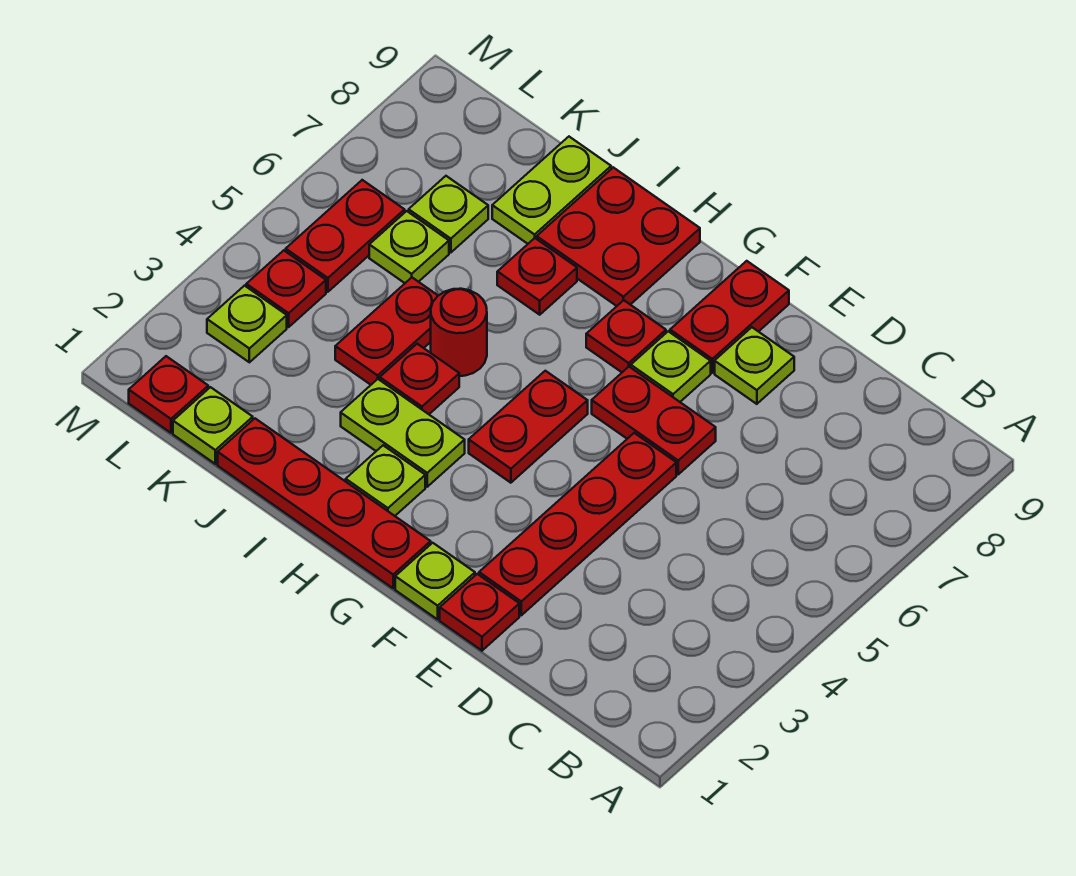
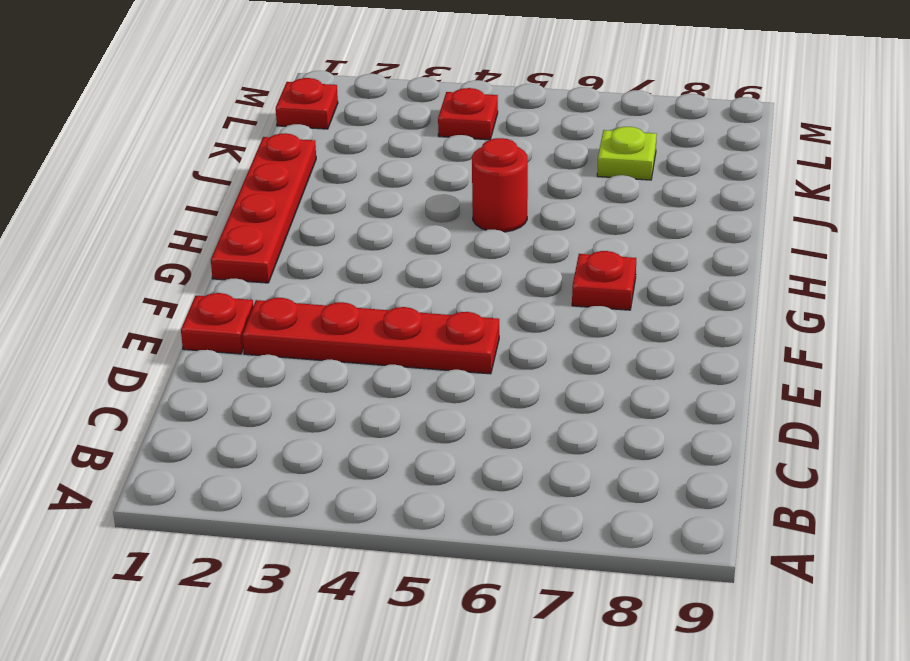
none -> red 1x2 plate [592,367,716,474]
none -> lime 1x1 plate [715,327,794,404]
none -> lime 1x1 plate [395,543,475,619]

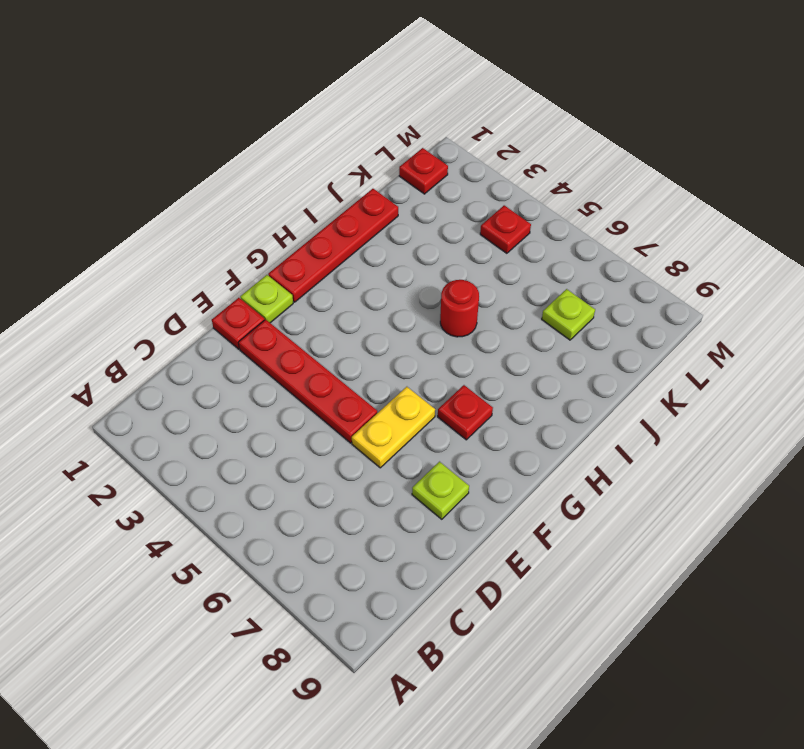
yellow 1x2 plate [352,387,435,468] -> red 1x2 plate [592,367,716,474]
none -> lime 1x1 plate [631,331,711,402]
none -> red 1x2 plate [670,261,789,373]
none -> red 1x2 plate [469,371,588,483]

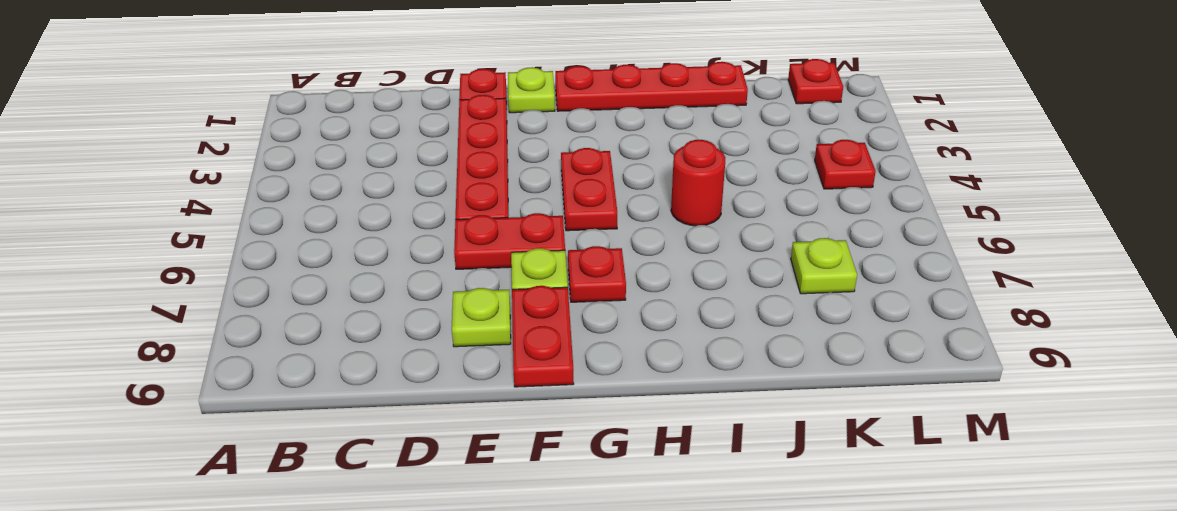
none -> lime 1x1 plate [346,445,425,516]
none -> lime 1x2 plate [341,379,465,487]
none -> red 2x2 plate [537,167,700,306]

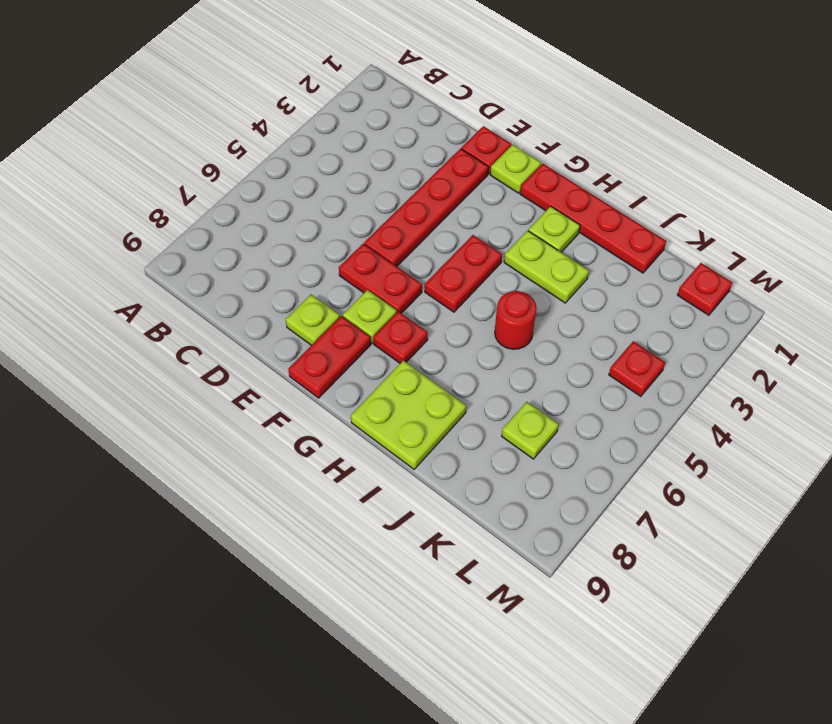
lime 2x2 plate [351,360,466,469] -> red 2x2 plate [537,167,700,306]
none -> red 1x1 plate [380,344,459,414]
none -> red 1x1 plate [497,238,577,315]
none -> red 1x2 plate [335,278,438,385]

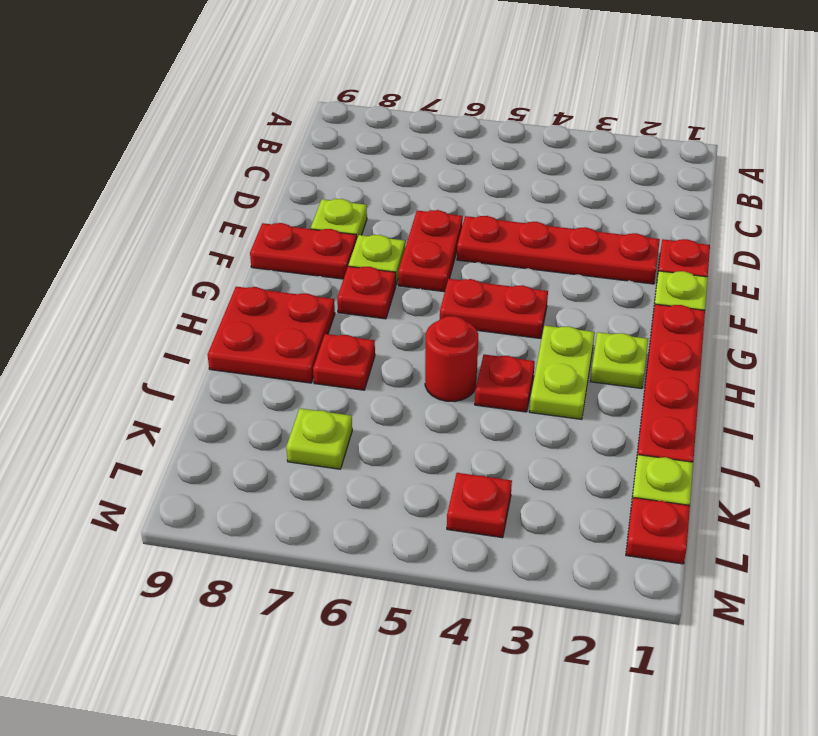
none -> red 1x2 plate [335,278,438,385]
none -> lime 1x2 plate [492,137,611,244]
none -> lime 1x1 plate [369,211,449,283]

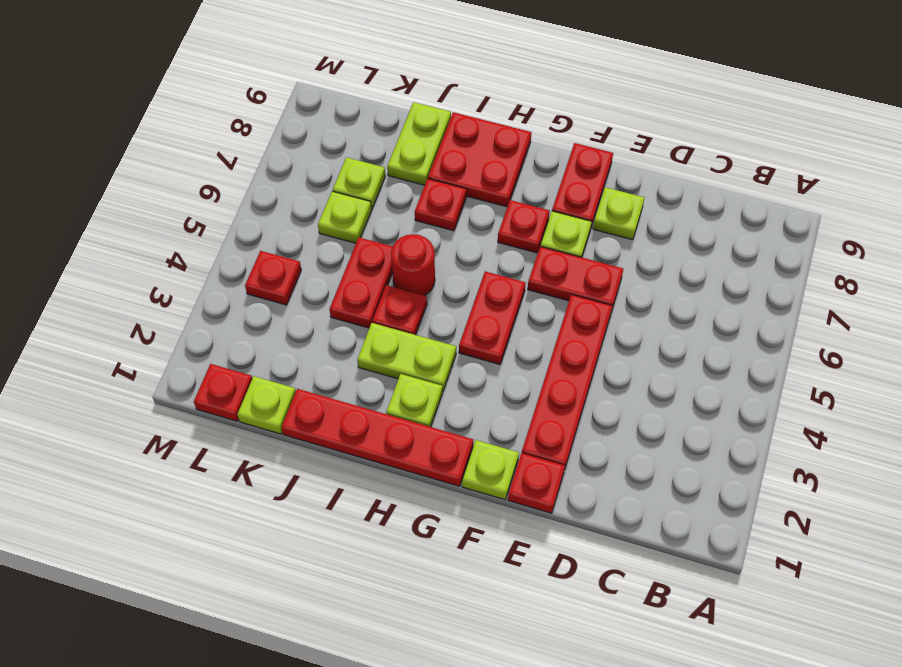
none -> lime 1x1 plate [207,286,287,362]
none -> red 1x2 plate [286,180,405,292]

